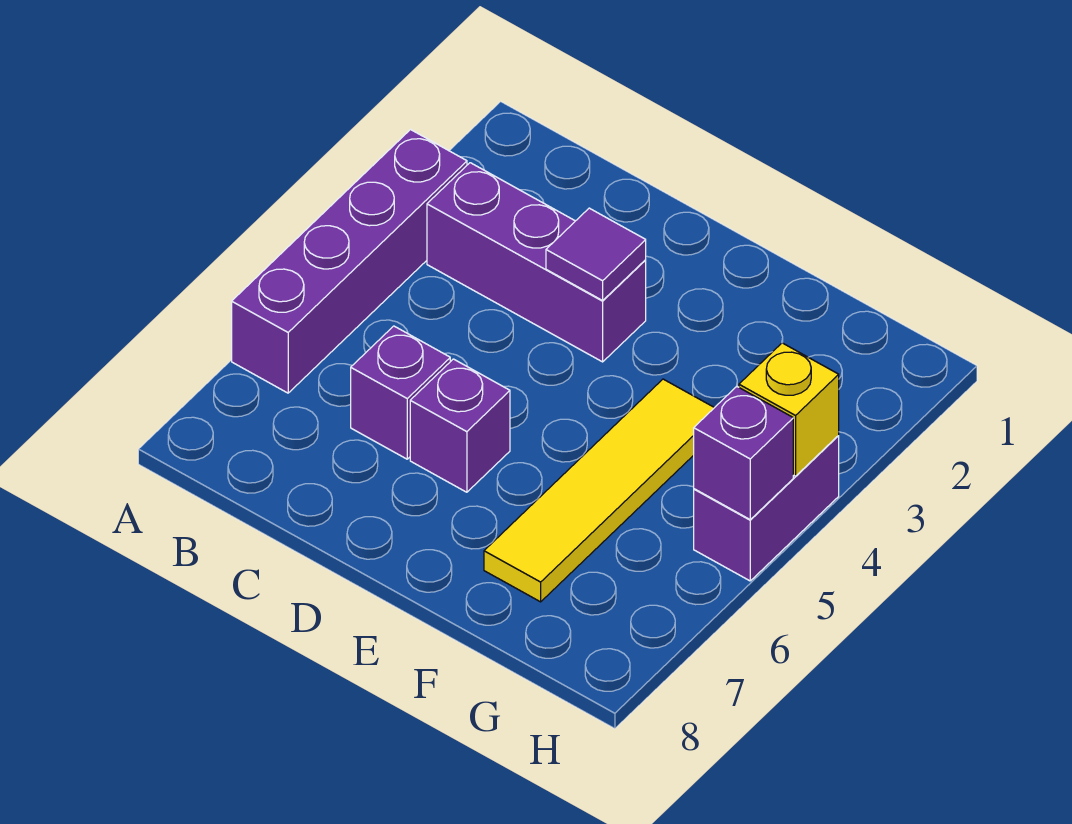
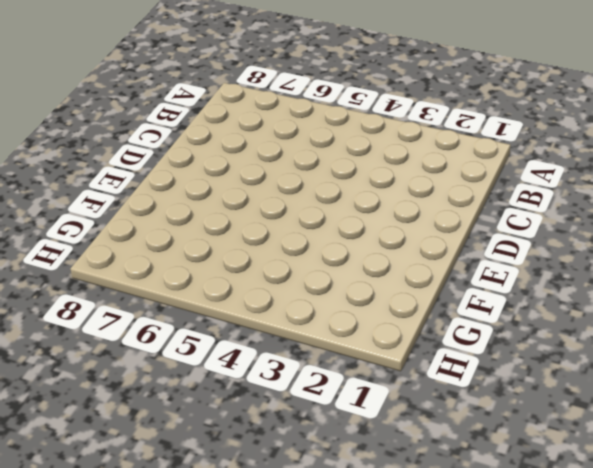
none -> purple 1x4 brick [232,130,467,393]
none -> purple 1x3 brick [427,163,646,362]

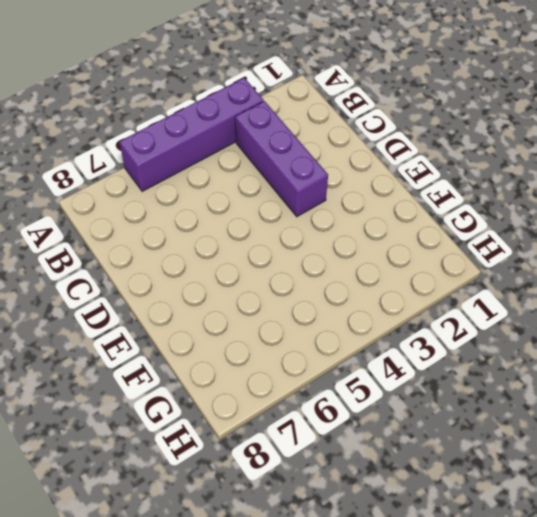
none -> purple 1x1 brick [351,326,450,459]
none -> purple 1x1 brick [410,359,510,492]

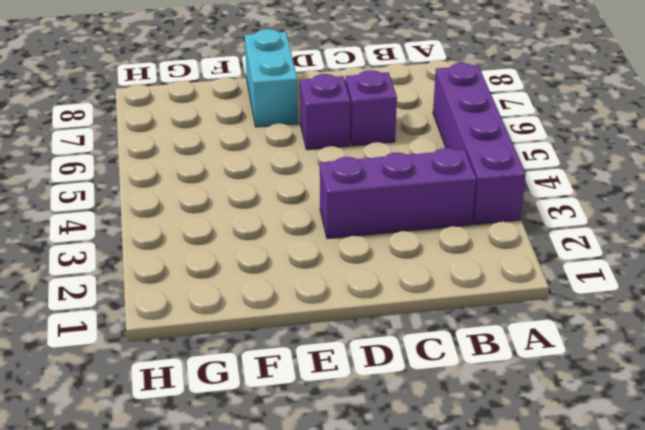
cyan 1x2 brick [245,29,298,127] -> none
none -> yellow 1x4 tile [484,379,714,602]
none -> purple 1x2 brick [694,436,839,581]

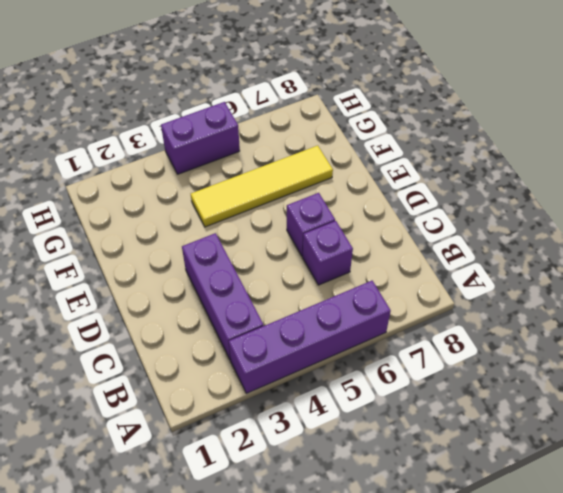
none -> purple 1x1 tile [546,208,646,300]
none -> yellow 1x1 brick [739,343,839,476]

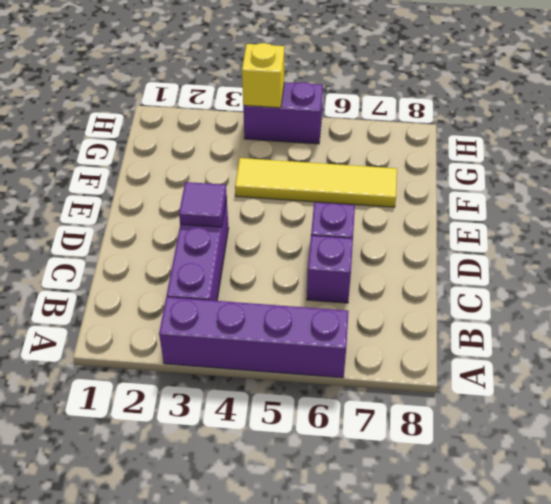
none -> purple 1x1 brick [694,387,793,519]

